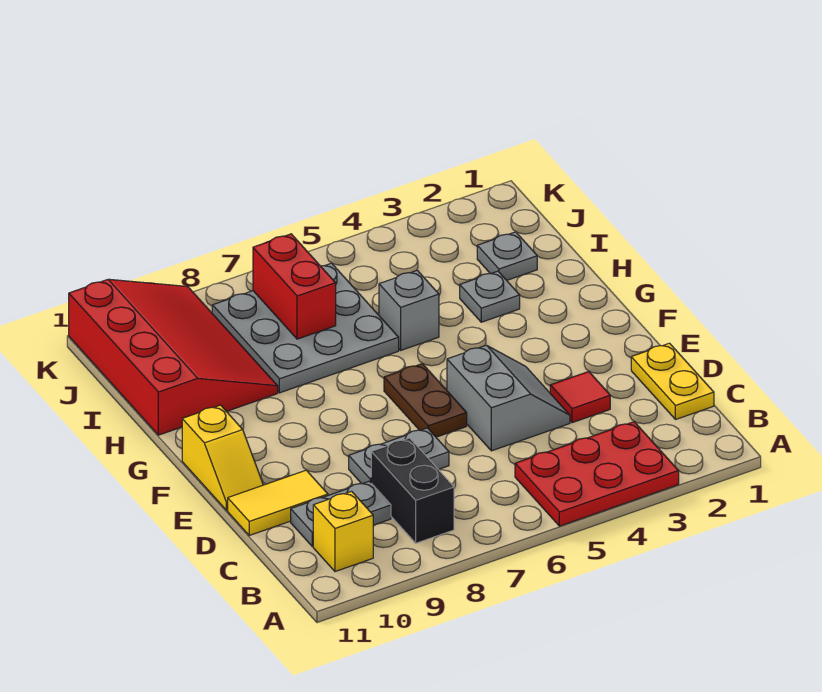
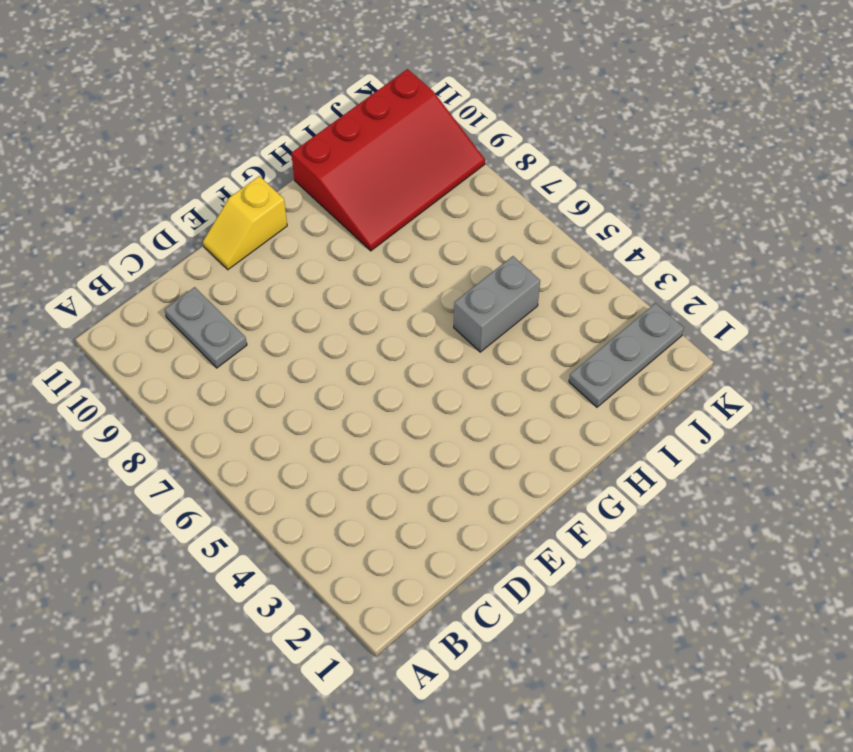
grey 1x2 brick [454,256,540,352] -> grey 1x1 brick [379,270,439,350]
grey 1x3 plate [569,303,684,407] -> grey 1x1 plate [477,232,537,280]
none -> red 2x3 plate [515,422,679,526]
none -> black 1x2 brick [371,438,454,543]
none -> yellow 1x1 brick [313,491,373,572]

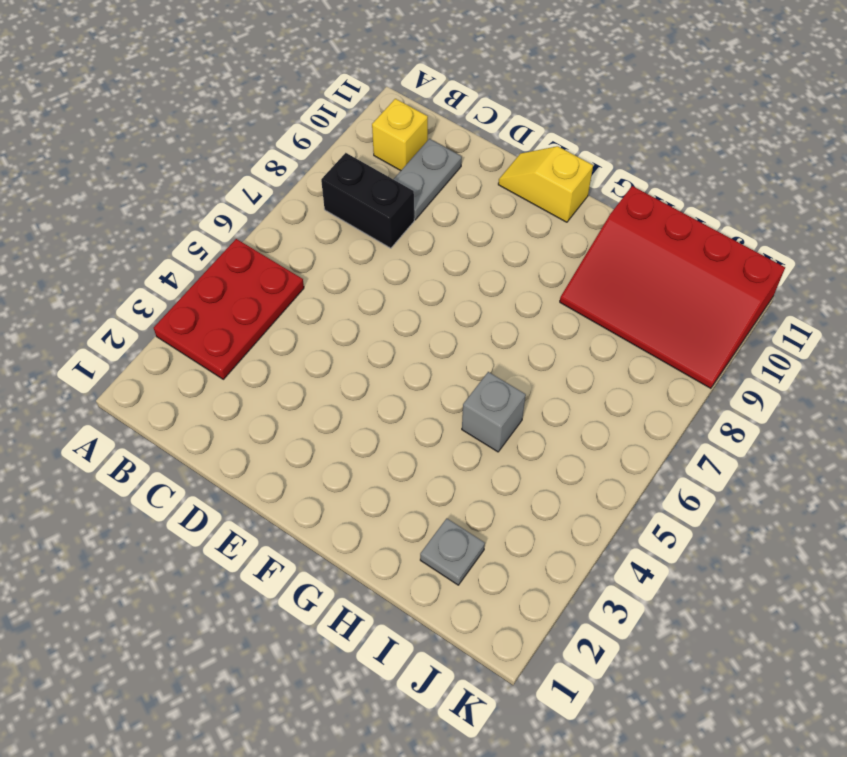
none -> yellow 1x2 plate [631,343,714,420]
none -> red 1x1 tile [550,372,610,423]
none -> grey 2x2 slope [447,345,570,451]

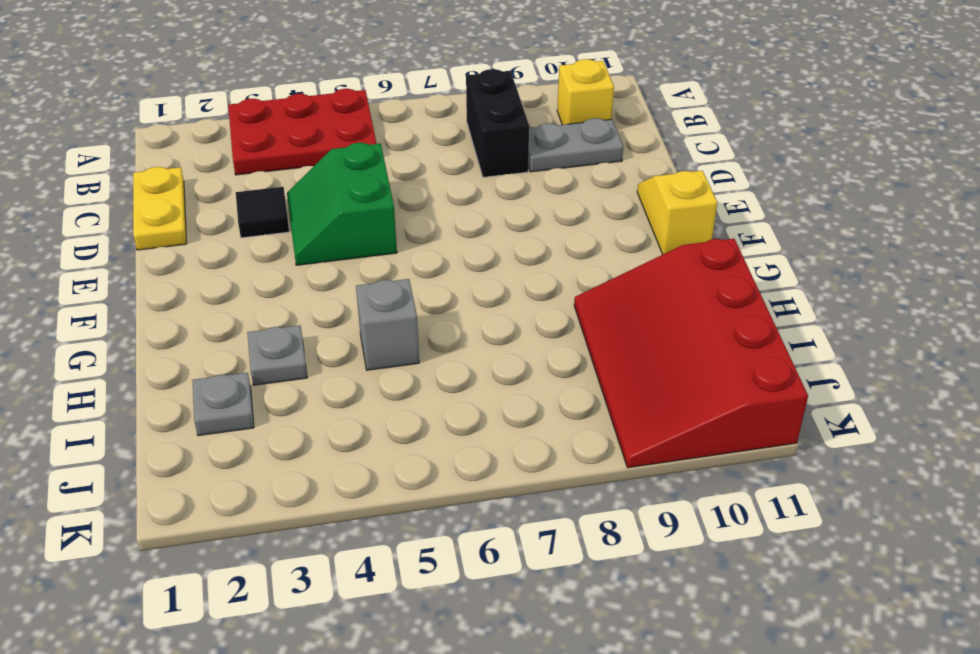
black 1x1 tile [236,187,289,238] -> red 1x1 tile [550,372,610,423]
green 2x2 slope [287,143,397,265] -> grey 2x2 slope [447,345,570,451]
none -> grey 1x2 plate [349,428,449,484]
none -> yellow 1x2 tile [228,470,328,535]
none -> brown 1x2 plate [384,364,467,437]

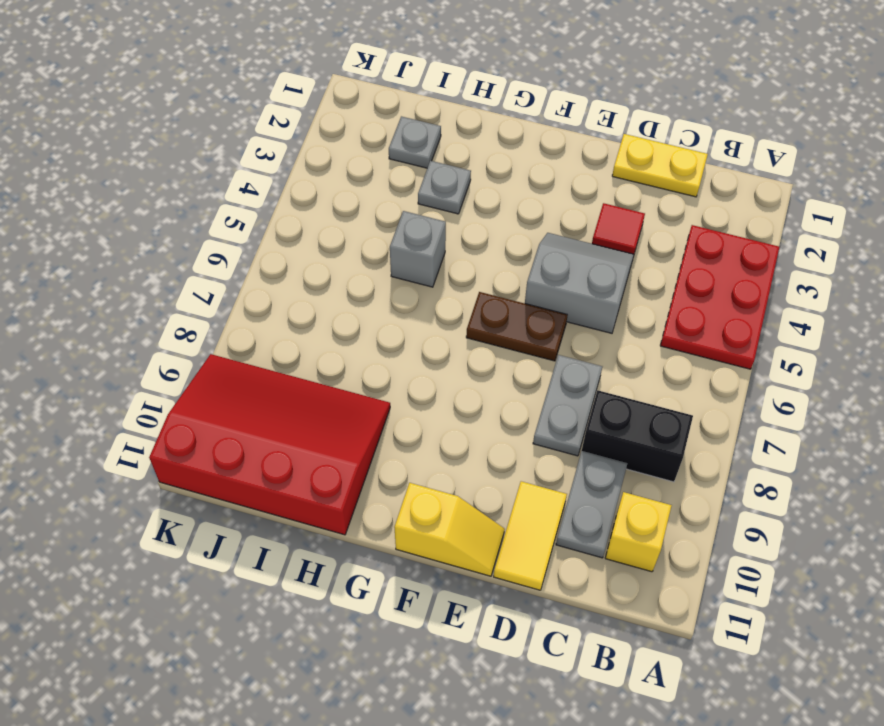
none -> grey 3x3 plate [212,263,399,393]
none -> red 1x2 brick [253,234,336,339]

